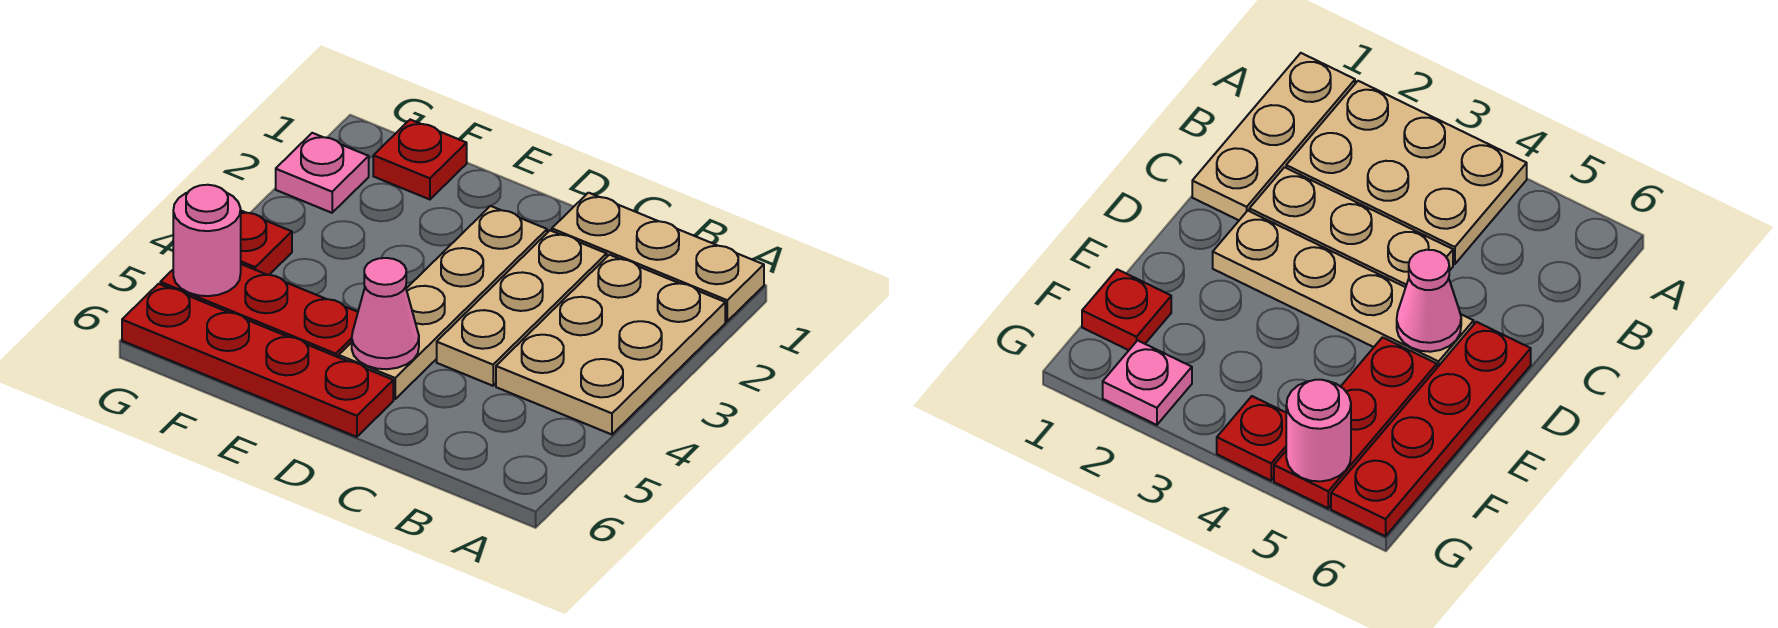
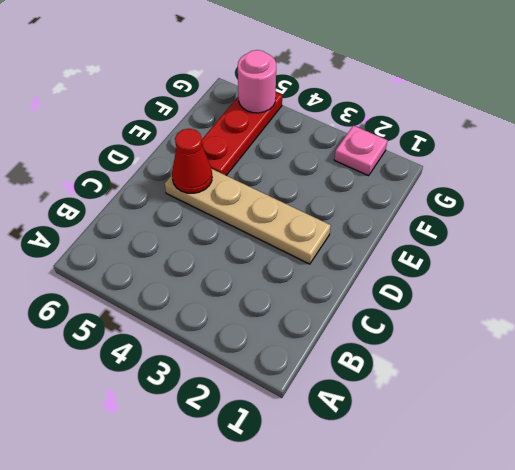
red 1x1 cone [172,129,212,193] -> pink 1x1 cone [352,258,419,369]
none -> tan 1x3 plate [552,193,764,321]
none -> tan 2x3 plate [496,255,725,435]

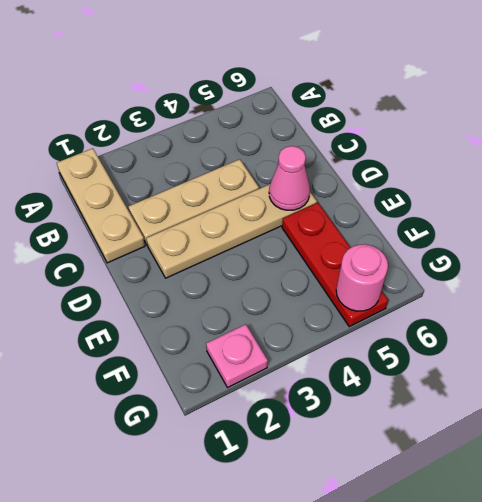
none -> tan 2x3 plate [496,255,725,435]
none -> red 1x4 plate [122,284,393,437]

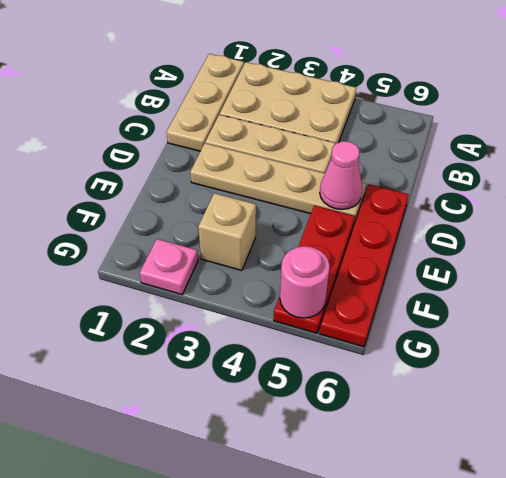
tan 1x1 brick [198,193,256,270] -> none
none -> red 1x1 plate [373,120,467,199]
none -> red 1x1 plate [241,211,292,275]

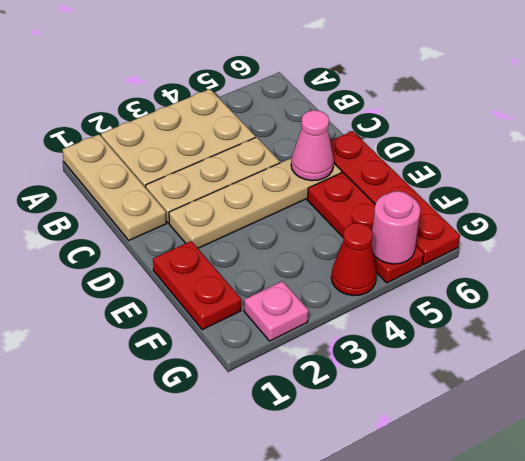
red 1x2 plate [153,241,241,330] -> red 1x1 plate [373,120,467,199]
red 1x1 cone [331,223,377,296] -> red 1x1 plate [241,211,292,275]

